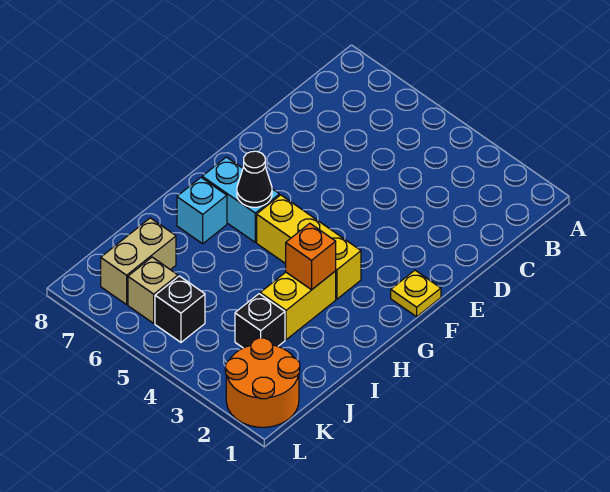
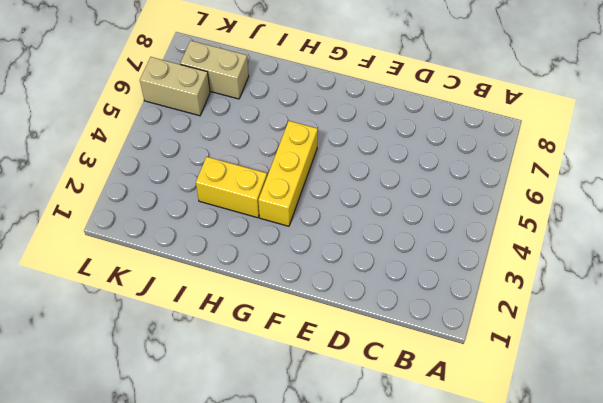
tan 1x2 brick [140,57,210,116] -> tan 1x1 brick [128,257,178,323]
none -> yellow 1x1 plate [391,270,441,317]
none -> cyan 1x2 brick [202,157,279,242]
none -> cyan 1x1 brick [177,178,227,244]

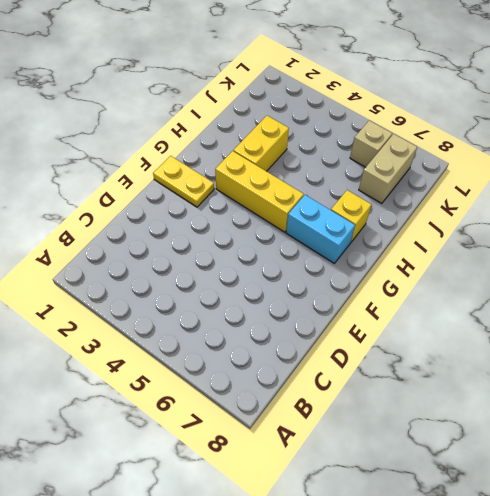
yellow 1x2 plate [153,156,214,207] -> yellow 1x1 plate [391,270,441,317]
yellow 1x1 brick [331,190,371,243] -> cyan 1x1 brick [177,178,227,244]
none -> black 1x1 brick [235,294,285,348]
none -> orange 2x2 round brick [225,338,300,427]
none -> black 1x1 brick [155,276,205,342]

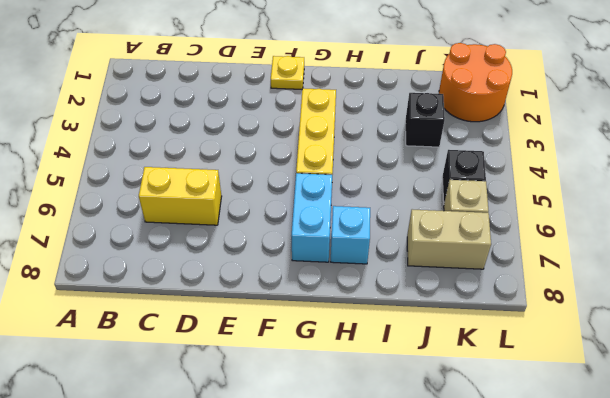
yellow 1x2 brick [139,167,222,225] -> yellow 1x2 brick moved to [260,271,336,340]
none -> black 1x1 cone [237,151,272,207]
none -> orange 1x1 brick [286,223,336,290]

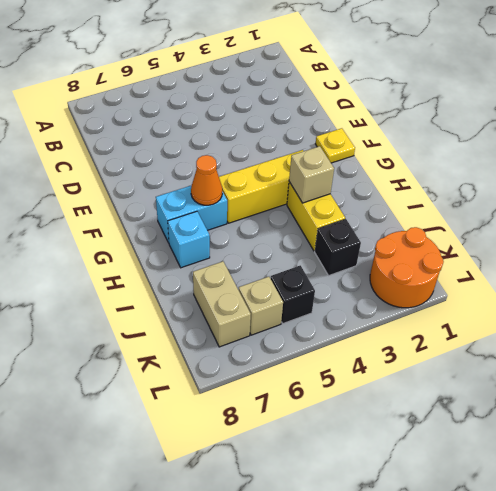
orange 1x1 cone [191,155,222,205] -> black 1x1 cone [237,151,272,207]
tan 1x1 brick [289,146,334,203] -> orange 1x1 brick [286,223,336,290]

